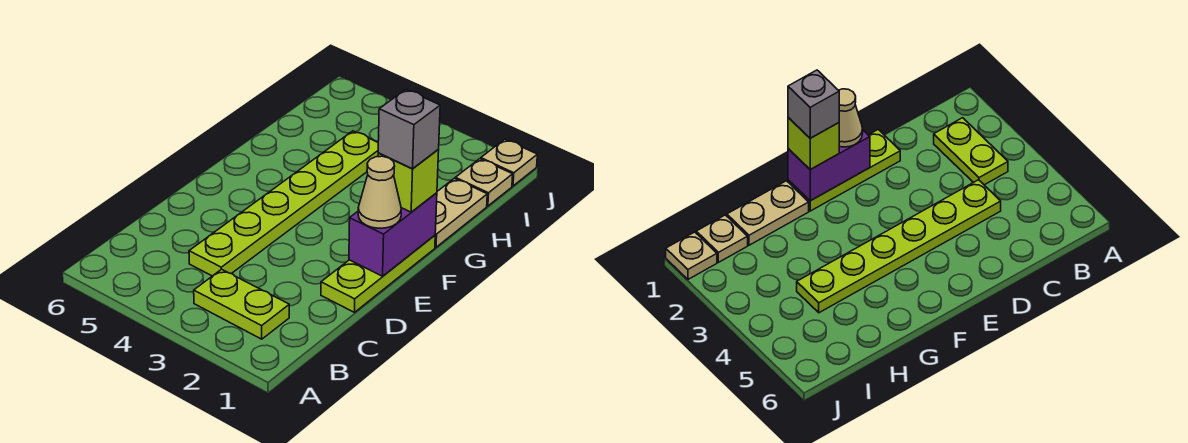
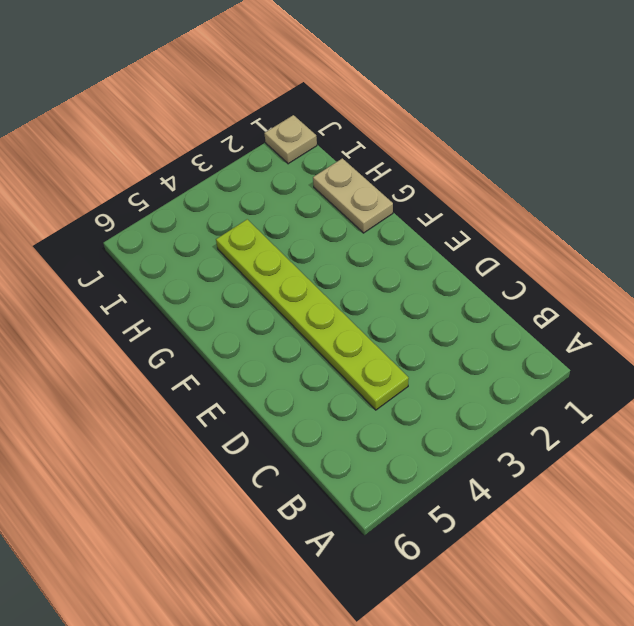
none -> lime 1x2 plate [194,269,289,339]
none -> lime 1x3 plate [321,235,435,312]

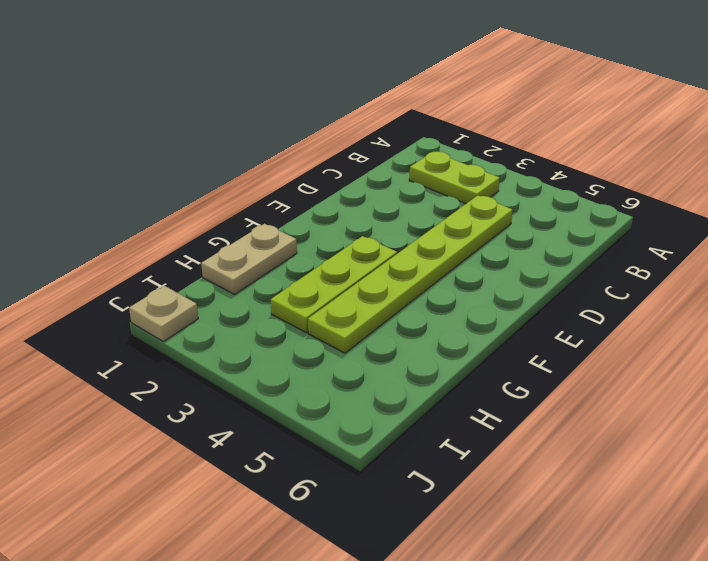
lime 1x3 plate [271,236,397,333] -> lime 1x3 plate moved to [321,235,435,312]
none -> tan 1x1 plate [455,159,513,206]
none -> purple 1x2 brick [349,193,437,276]

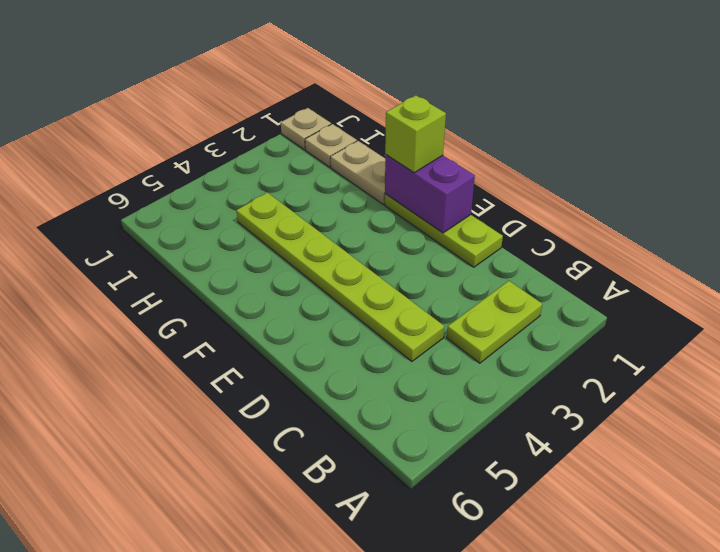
none -> tan 1x1 cone [358,156,401,228]
none -> grey 1x1 brick [378,90,440,169]

